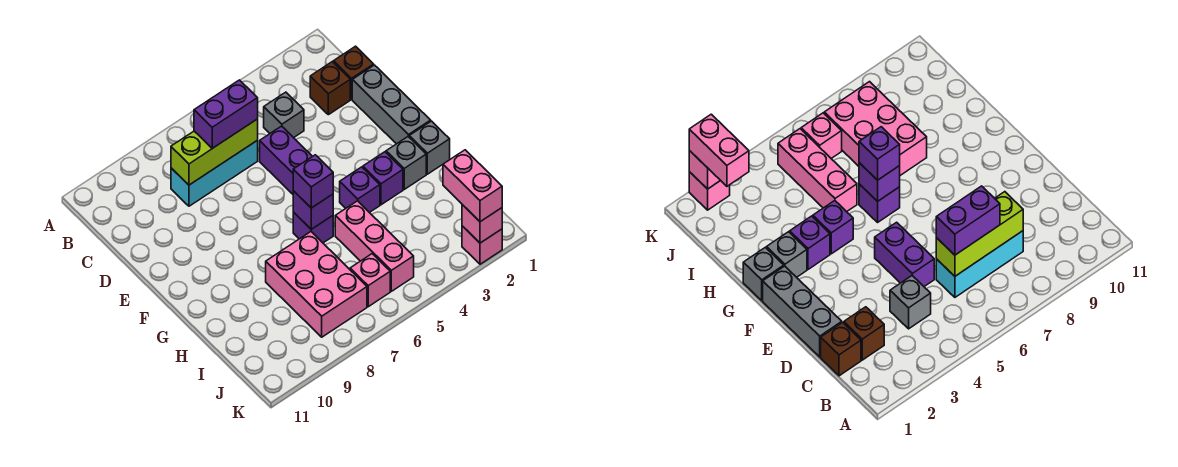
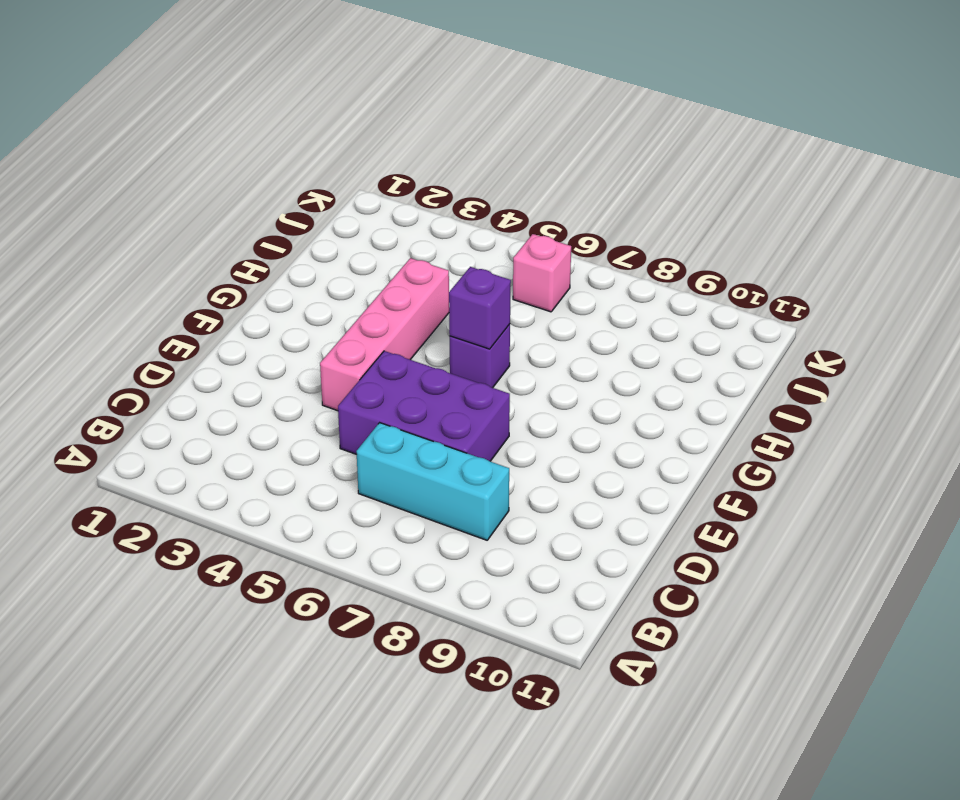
purple 2x3 brick [338,351,510,461] -> purple 1x2 brick [260,126,312,194]
pink 1x4 brick [320,258,449,411] -> purple 1x1 brick [340,167,380,213]
none -> brown 1x1 brick [333,46,374,99]
none -> brown 1x1 brick [310,62,350,115]
none -> grey 1x1 brick [264,92,304,138]

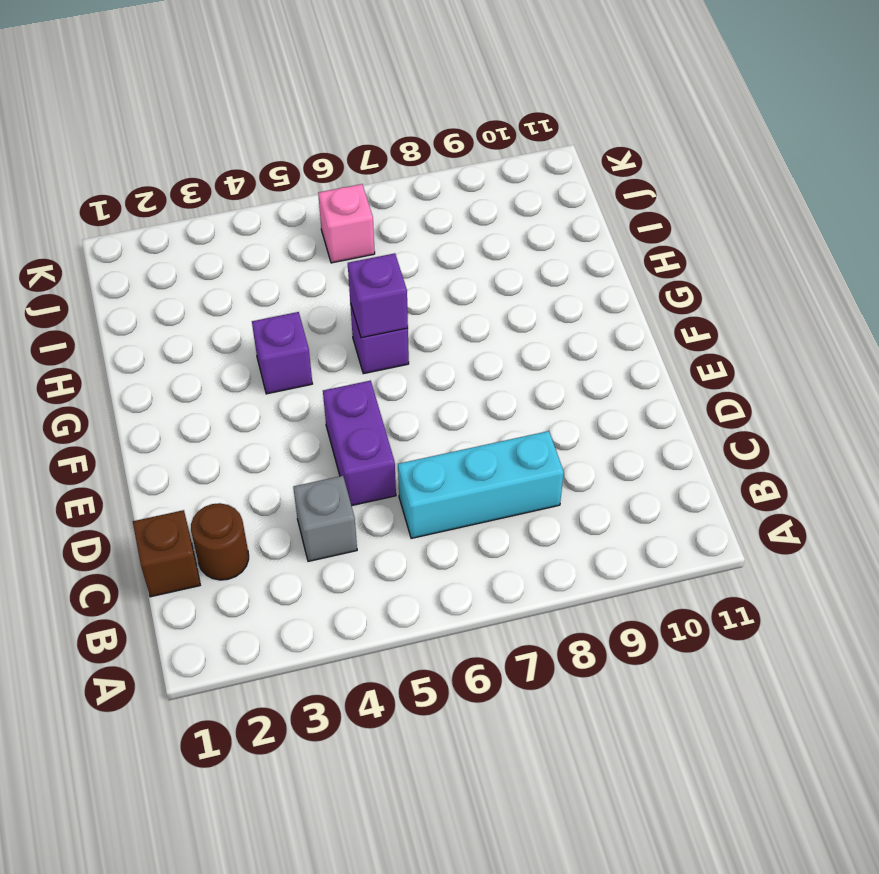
brown 1x1 round brick [191,503,249,580] -> brown 1x1 brick [310,62,350,115]
none -> grey 1x3 brick [352,65,431,144]
none -> grey 1x1 brick [409,121,450,174]
none -> grey 1x1 brick [386,137,426,189]

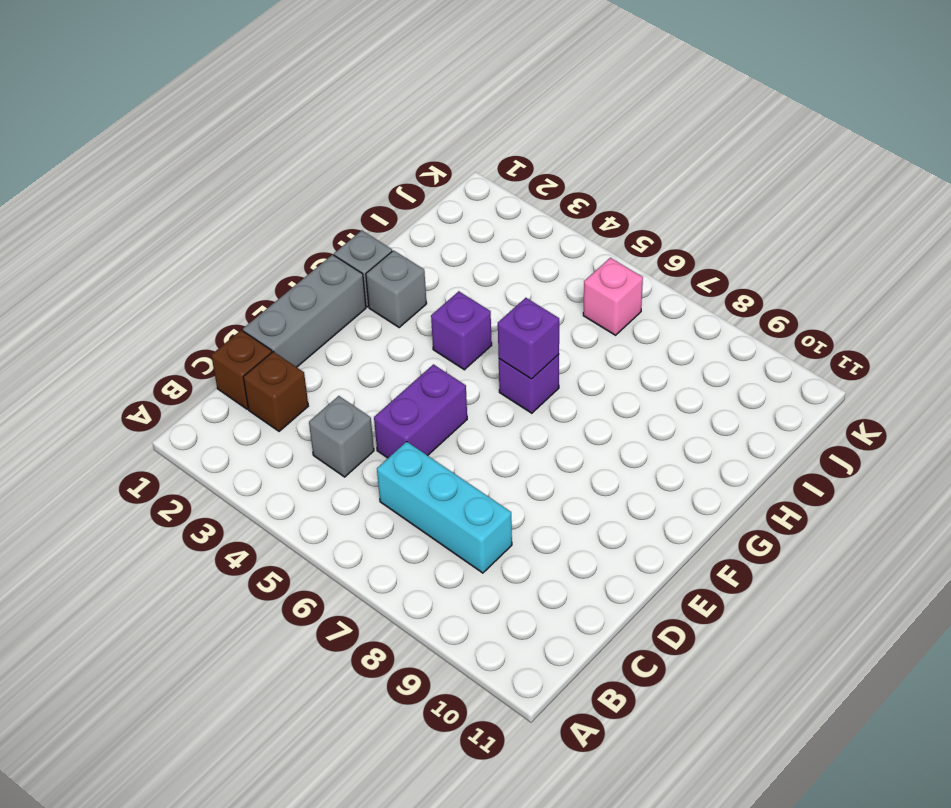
none -> purple 1x1 brick [363,152,403,205]
none -> pink 1x3 brick [335,201,414,291]
none -> pink 2x3 brick [266,232,367,337]

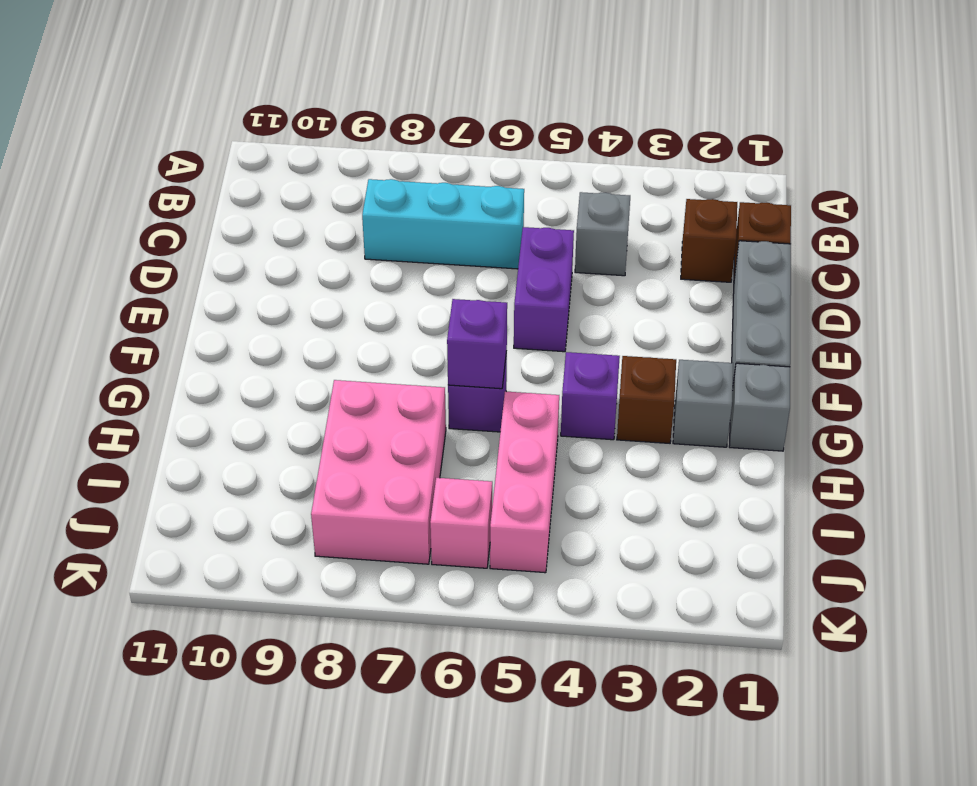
brown 1x1 brick [617,356,676,443] -> purple 1x1 brick [363,152,403,205]
none -> pink 1x1 brick [462,226,502,264]
none -> lime 1x3 brick [171,119,258,185]
none -> pink 1x1 brick [462,205,502,243]

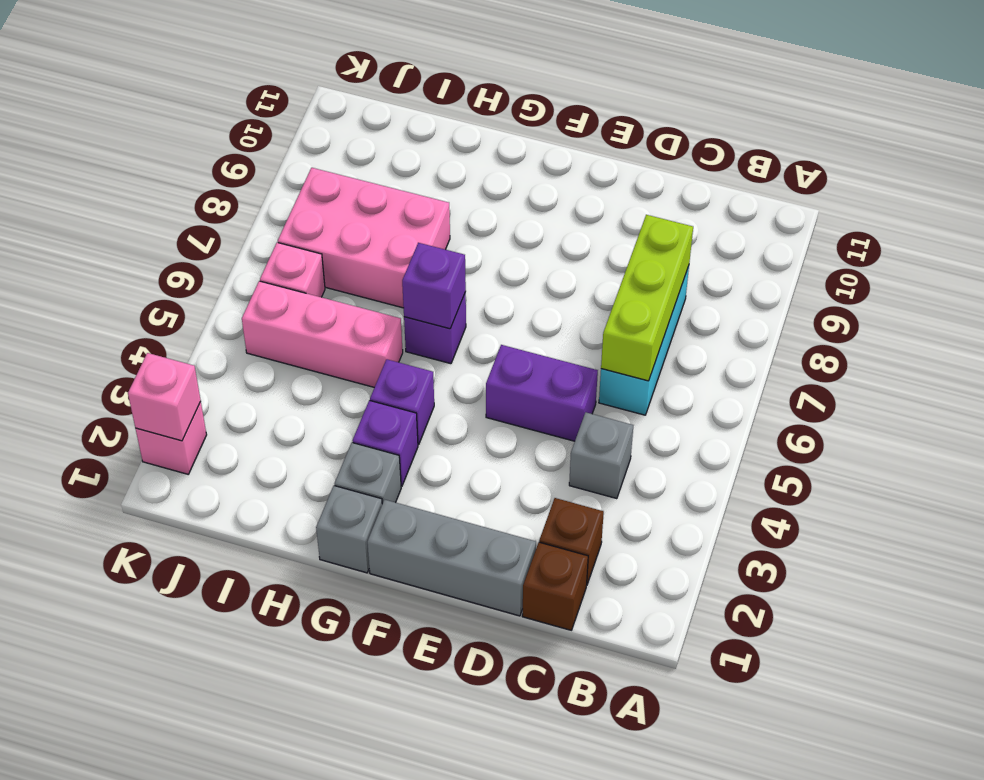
none -> purple 1x2 brick [194,80,258,148]
none -> purple 1x1 brick [293,155,333,208]
none -> pink 1x2 brick [443,150,502,222]

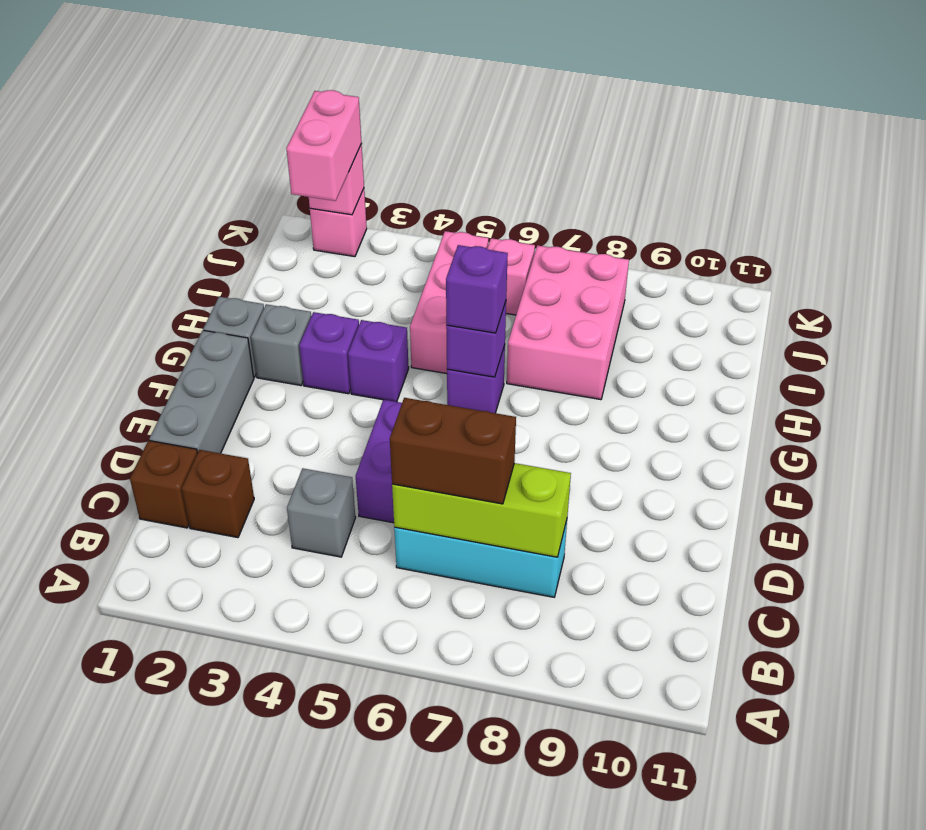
brown 1x2 brick [390,398,516,504] -> purple 1x2 brick [194,80,258,148]

